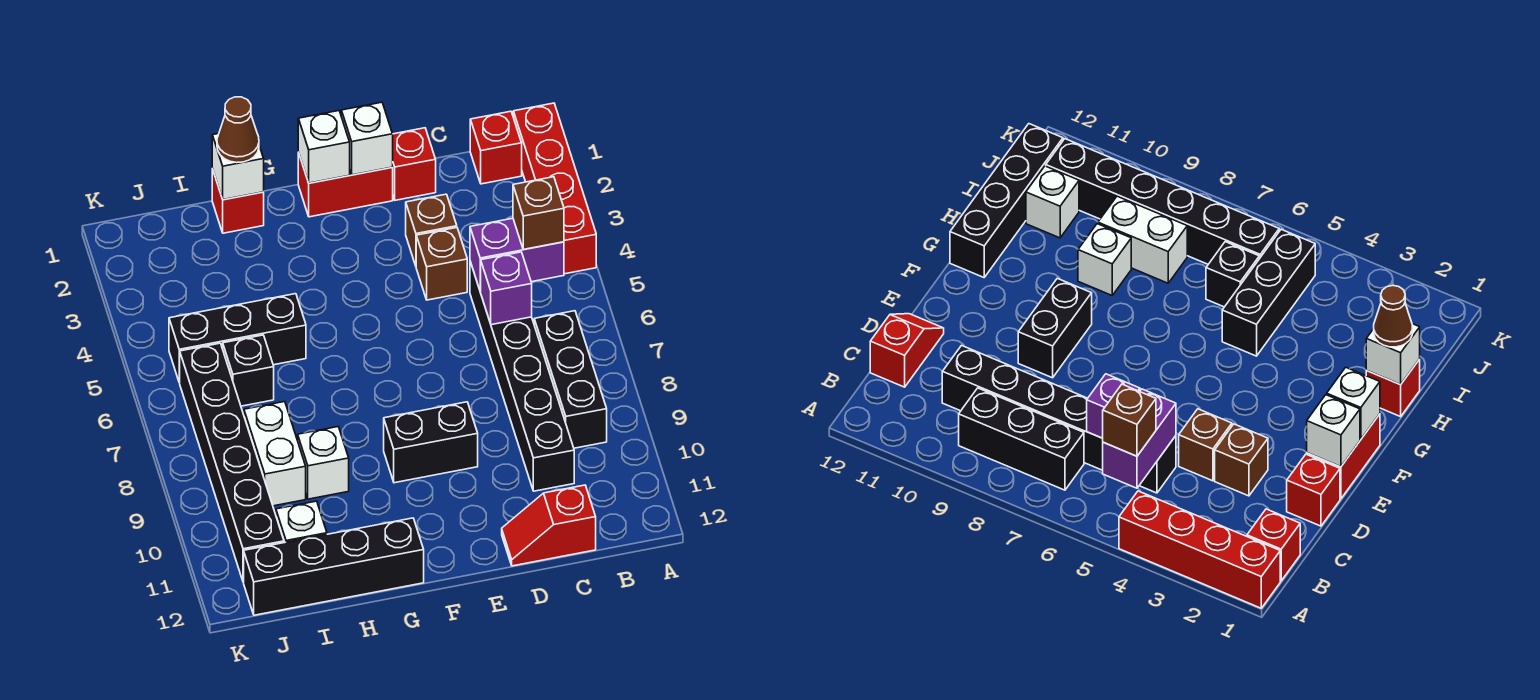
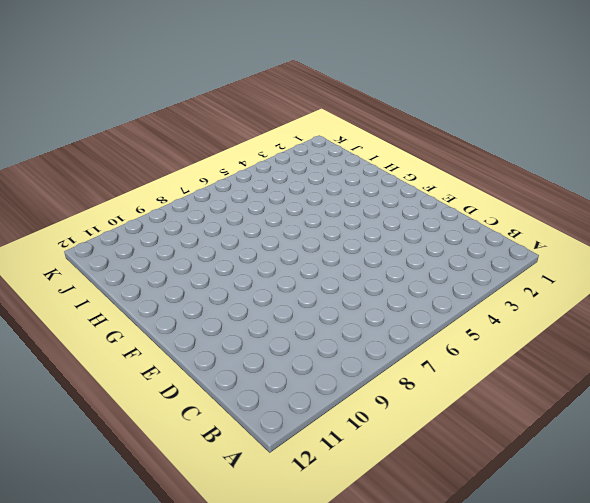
none -> red 1x4 brick [513,103,596,274]
none -> red 1x1 brick [470,111,522,184]
none -> black 1x3 brick [534,311,607,448]

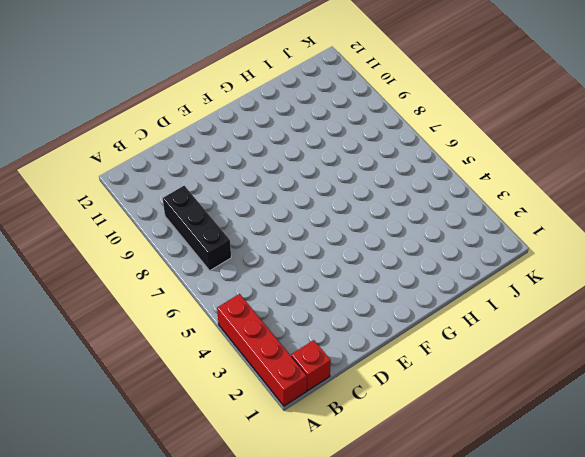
none -> black 1x6 brick [470,262,574,491]
none -> red 1x2 slope [502,485,596,566]
none -> red 1x1 brick [392,128,436,200]

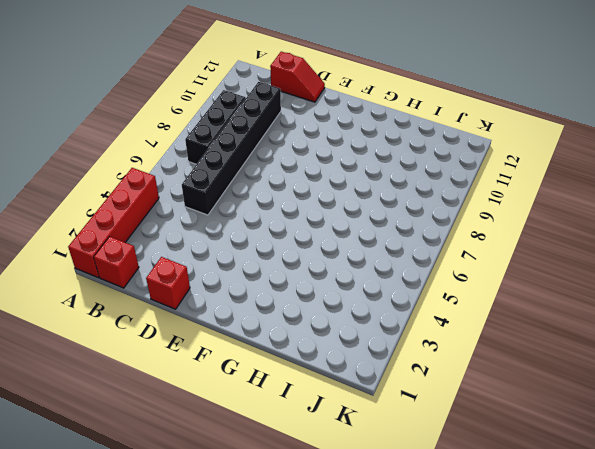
none -> brown 1x1 brick [406,194,457,266]
none -> brown 1x1 brick [416,228,467,300]
none -> red 1x2 brick [298,152,393,217]

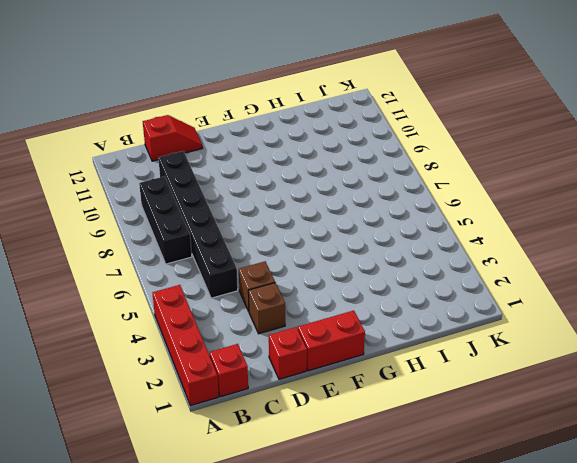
none -> black 1x2 brick [384,402,478,483]
none -> black 1x4 brick [244,518,424,615]
none -> red 1x1 brick [212,169,264,233]

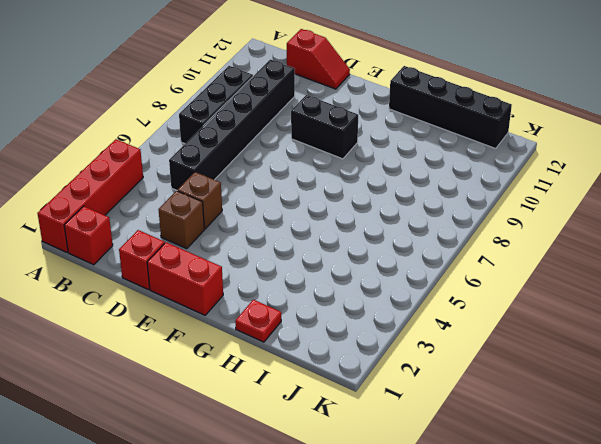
red 1x1 plate [235,300,281,342] -> red 1x1 brick [212,169,264,233]
none -> black 1x3 brick [169,294,306,382]
none -> white 1x1 brick [298,427,349,499]
none -> black 1x1 brick [223,335,274,406]

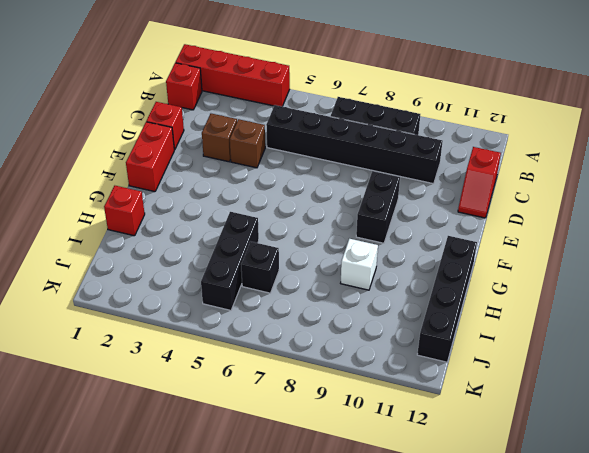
none -> white 1x2 brick [244,402,306,506]
none -> white 1x1 brick [276,501,327,543]
none -> black 1x6 brick [179,343,284,582]

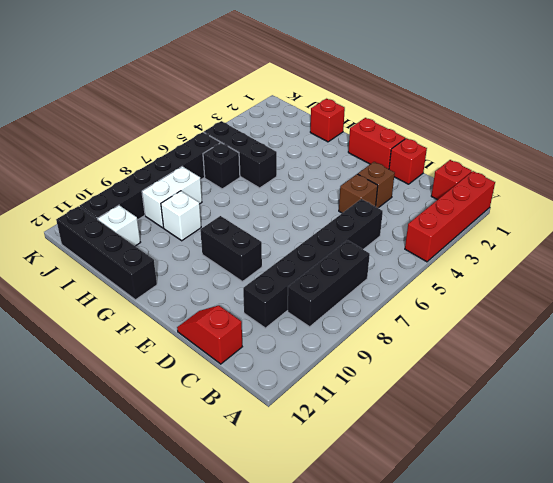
none -> purple 1x2 brick [470,218,564,291]
none -> purple 1x1 brick [481,252,532,325]
none -> white 1x1 brick [341,102,393,175]

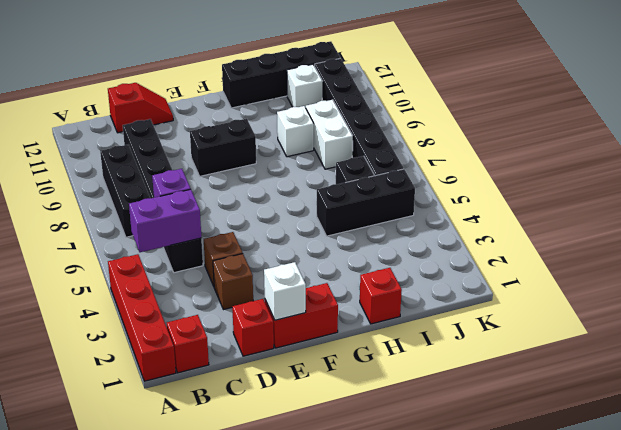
none -> white 1x1 brick [298,111,350,183]
none -> white 1x1 brick [212,134,264,200]
none -> brown 1x1 brick [513,177,564,250]

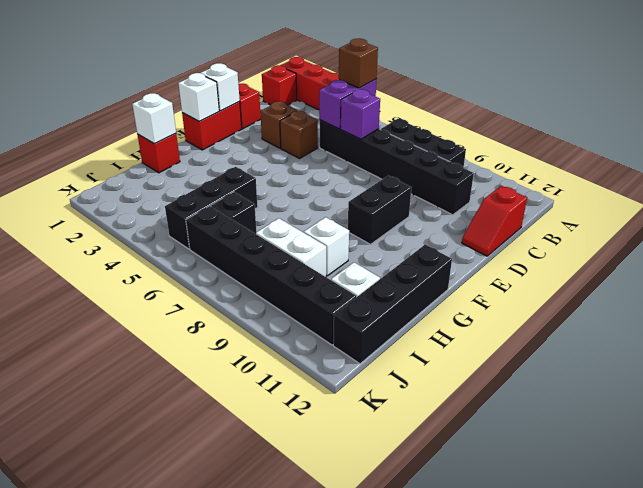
none -> brown 1x1 cone [217,97,259,163]

